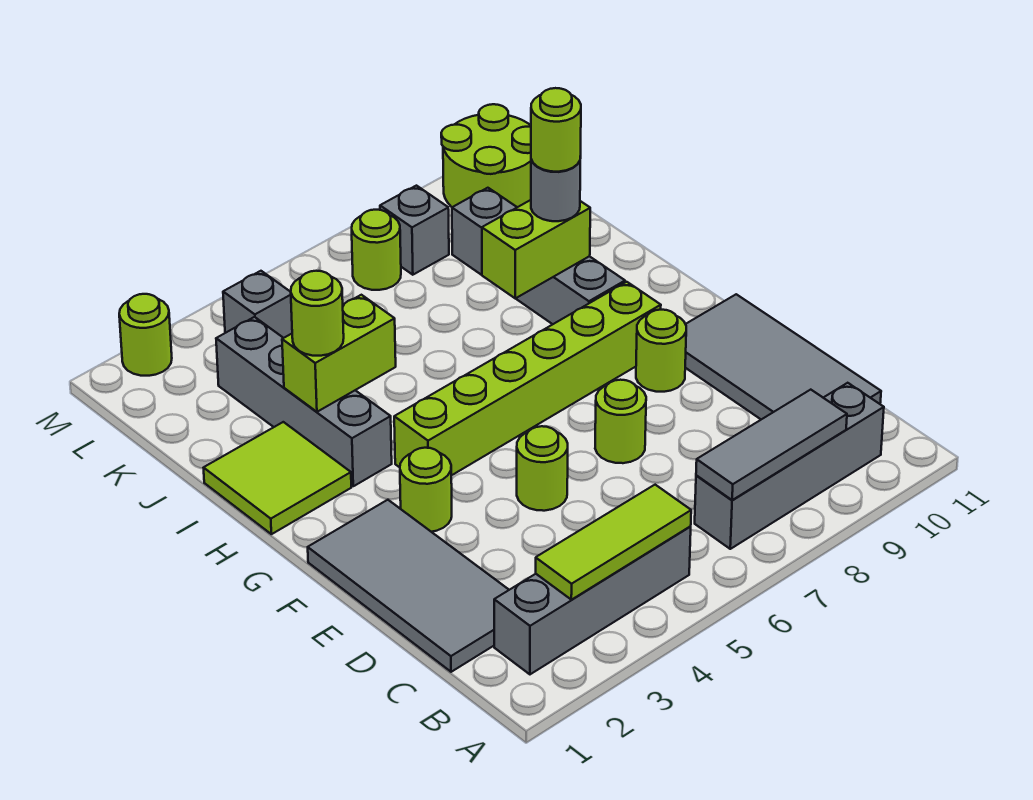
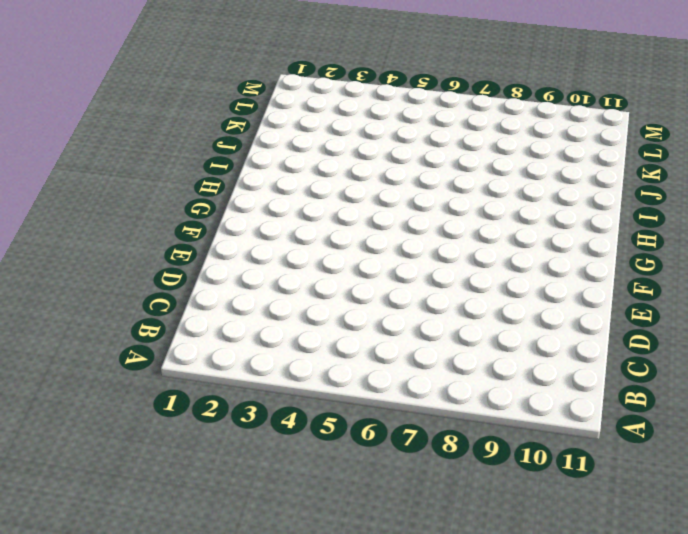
none -> grey 1x4 brick [494,526,691,674]
none -> grey 1x4 brick [695,383,884,549]
none -> grey 2x4 tile [308,500,509,672]

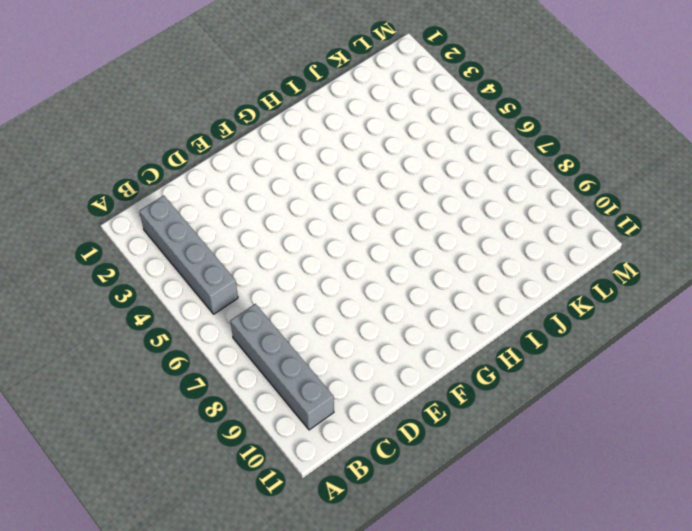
none -> grey 2x4 tile [308,500,509,672]
none -> grey 2x4 tile [685,294,881,419]
none -> lime 1x1 round brick [517,426,568,511]

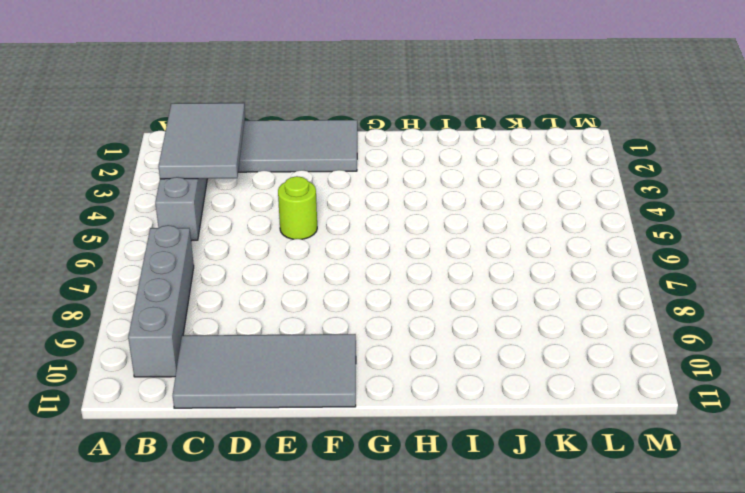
grey 2x3 tile [158,103,245,179] -> lime 1x3 tile [536,485,691,600]
none -> lime 1x1 round brick [595,380,646,463]
none -> lime 1x1 round brick [400,448,452,532]
none -> lime 1x1 round brick [636,310,686,392]

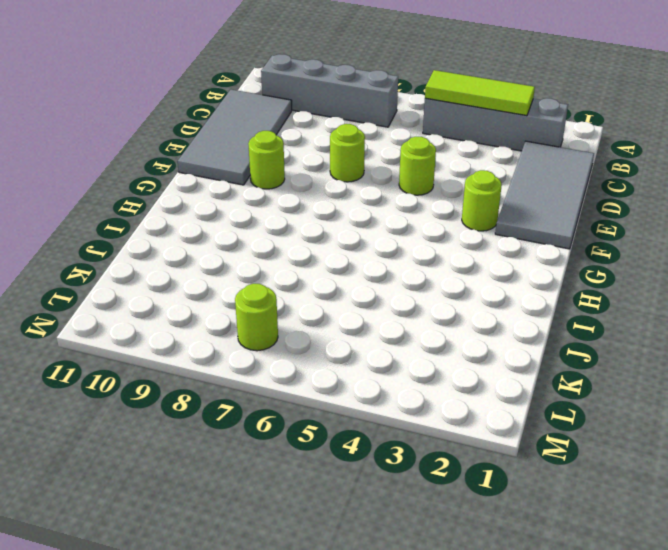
none -> lime 1x6 brick [394,282,661,476]
none -> lime 2x2 tile [204,422,351,534]
none -> grey 1x4 brick [216,317,392,486]

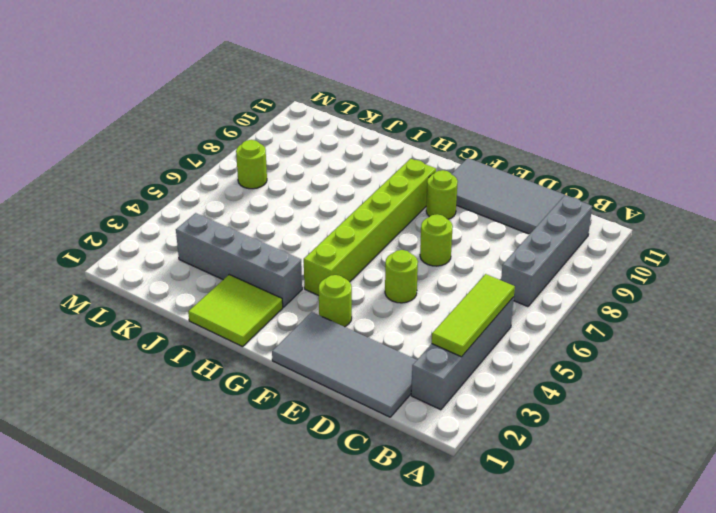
none -> grey 1x4 brick [452,188,625,324]
none -> grey 1x1 brick [223,271,292,338]
none -> grey 1x1 brick [380,186,449,275]

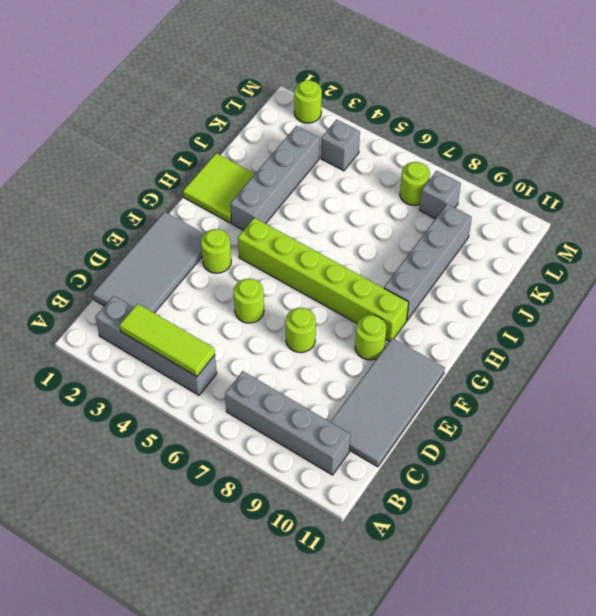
none -> lime 2x2 round brick [441,104,531,207]
none -> grey 1x3 tile [696,390,847,500]
none -> lime 1x2 brick [282,295,396,412]

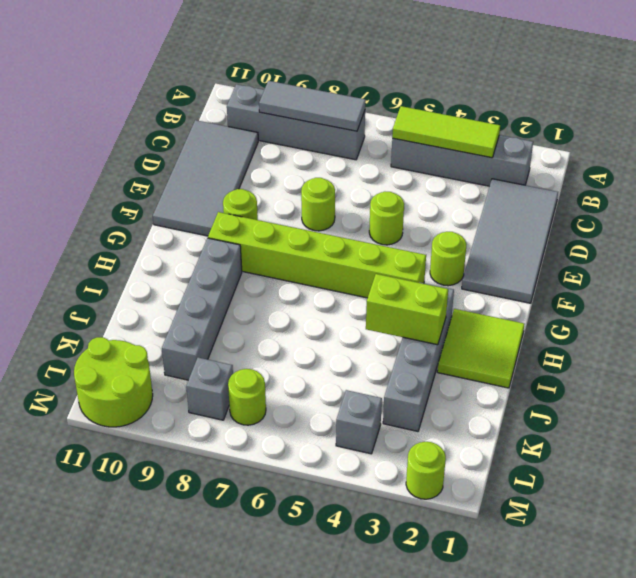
none -> lime 1x2 brick [482,200,590,299]
none -> lime 1x1 round brick [291,271,344,356]
none -> grey 1x1 round brick [531,156,581,221]

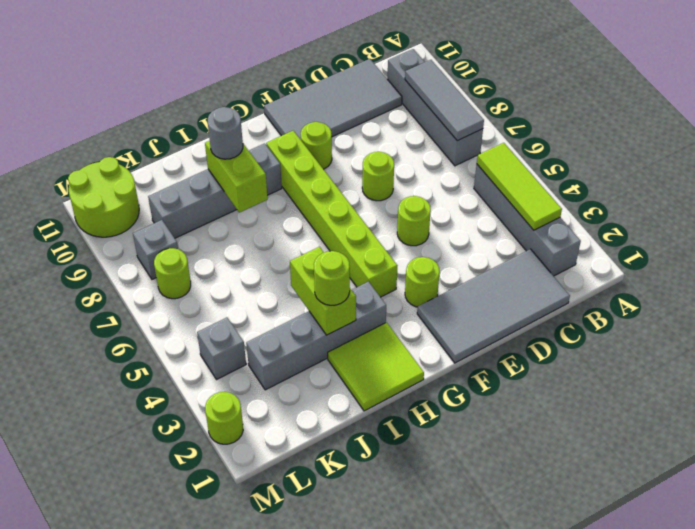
none -> lime 1x1 round brick [531,88,581,172]

